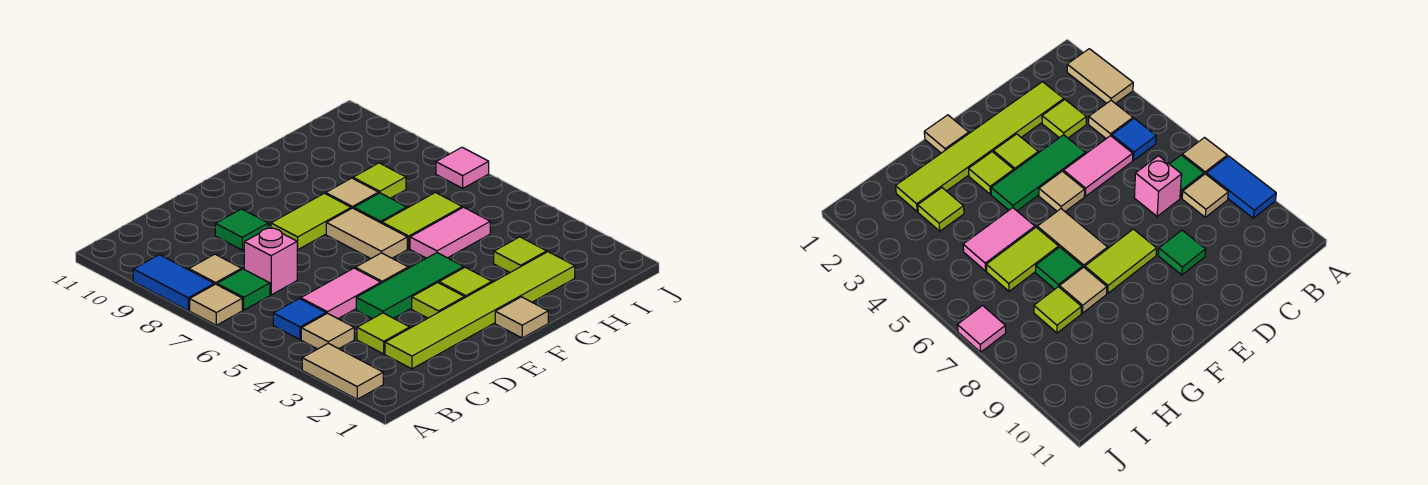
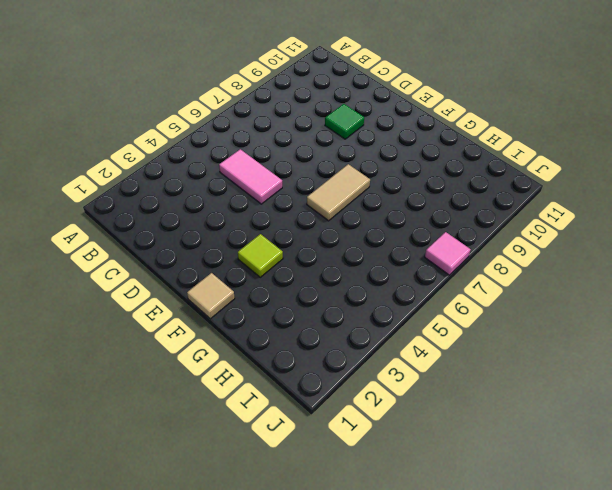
none -> tan 1x2 tile [302,343,383,399]
none -> tan 1x1 tile [190,284,242,325]
none -> blue 1x2 tile [133,255,214,310]

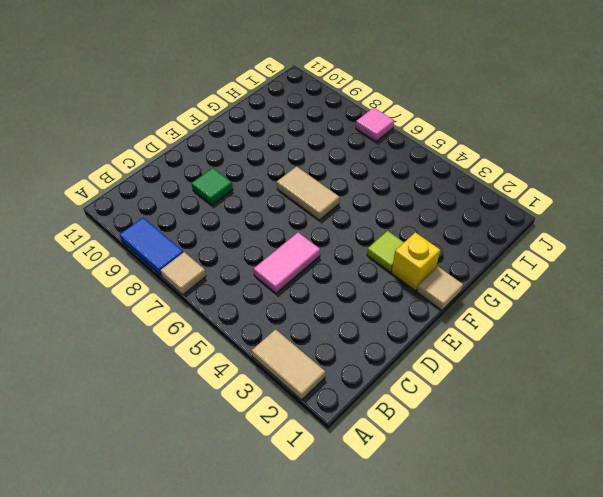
yellow 1x1 brick [392,232,440,291] -> lime 1x6 tile [385,252,575,369]
none -> tan 1x1 tile [301,313,354,349]
none -> blue 1x1 tile [273,299,326,340]
none -> green 1x1 tile [217,269,270,310]

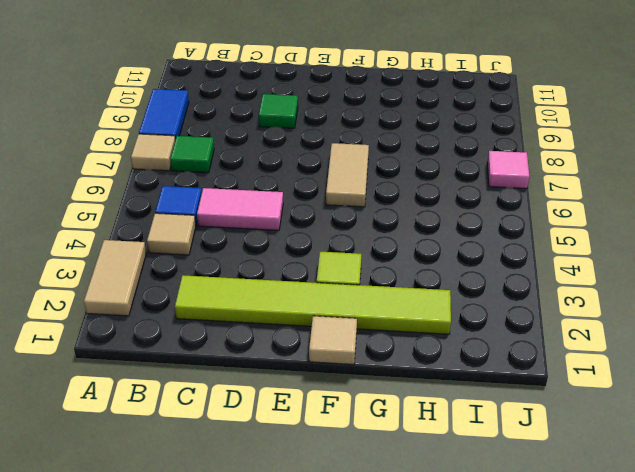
none -> tan 1x1 tile [189,254,242,285]
none -> lime 1x1 tile [357,313,410,354]
none -> pink 1x1 brick [244,227,298,295]

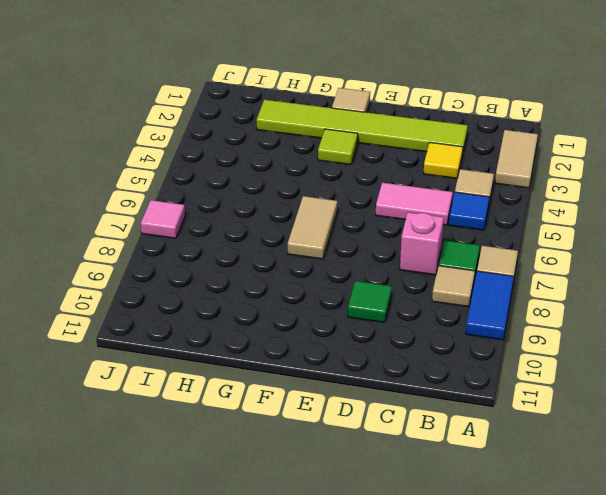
yellow 1x1 tile [423,143,463,179] -> lime 1x1 tile [357,313,410,354]
none -> green 1x3 tile [356,253,464,319]
none -> lime 1x1 tile [412,283,465,318]
none -> tan 1x1 tile [355,253,408,283]

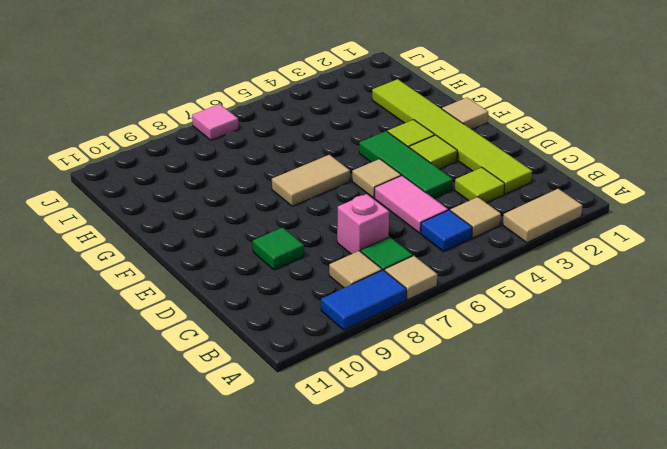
none -> lime 1x2 tile [271,193,351,249]
none -> pink 1x2 tile [410,207,490,258]
none -> lime 1x2 tile [382,193,462,249]

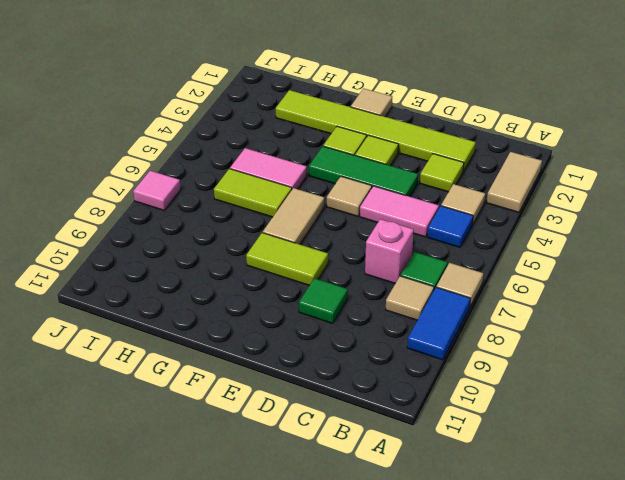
none -> green 1x1 tile [354,193,407,223]
none -> tan 1x1 tile [326,178,379,209]
none -> lime 1x1 tile [494,237,547,272]

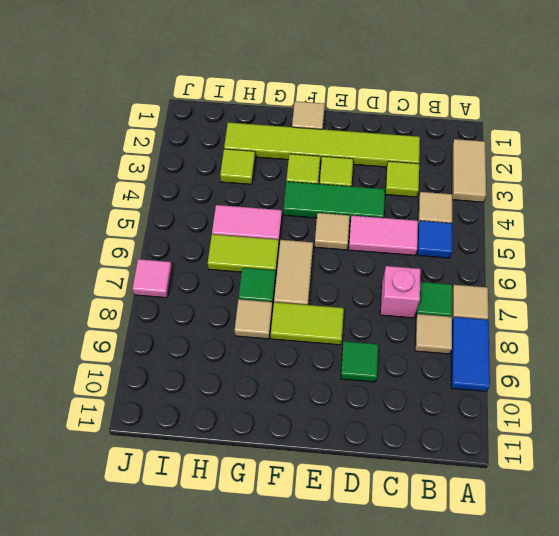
none -> lime 1x1 tile [353,163,406,198]

